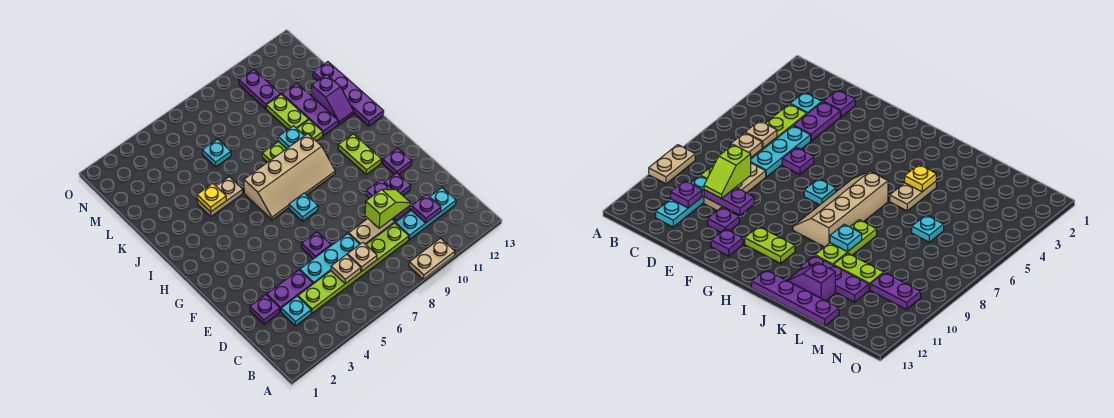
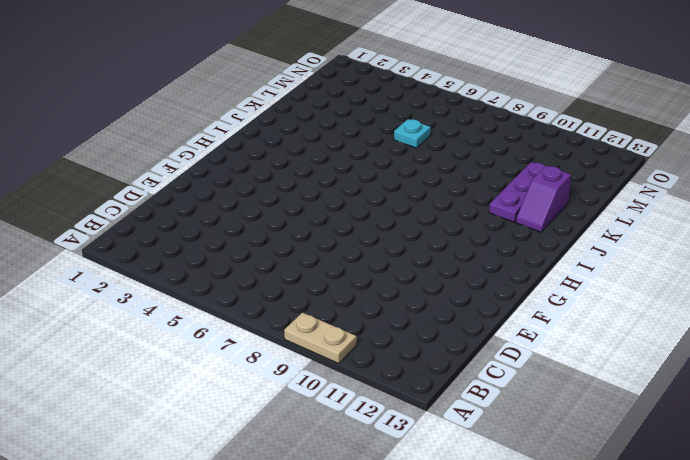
none -> cyan 1x1 plate [281,296,311,326]
none -> lime 1x6 plate [298,223,409,313]
none -> cyan 1x3 plate [395,188,456,240]

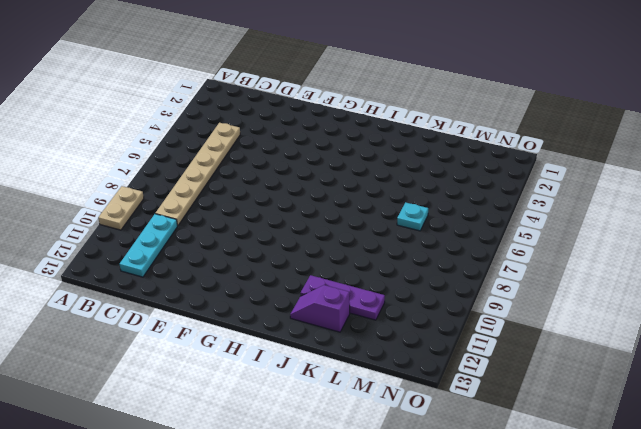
tan 1x6 plate [155,123,240,226] -> lime 1x6 plate [298,223,409,313]
none -> cyan 1x1 plate [281,296,311,326]
none -> purple 1x1 plate [250,295,280,324]
none -> purple 1x2 plate [267,270,313,311]

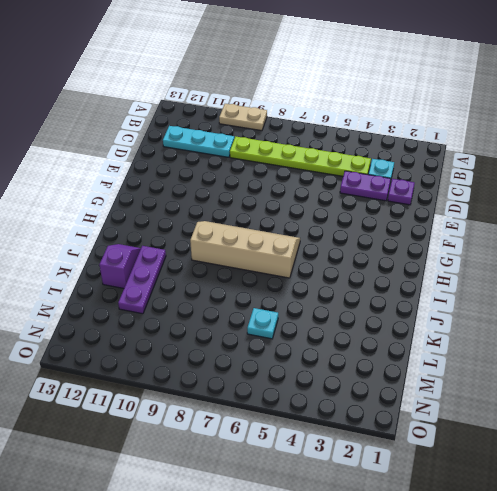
none -> cyan 1x3 plate [300,234,360,284]
none -> tan 1x3 plate [349,211,410,245]
none -> purple 1x1 plate [301,232,331,259]

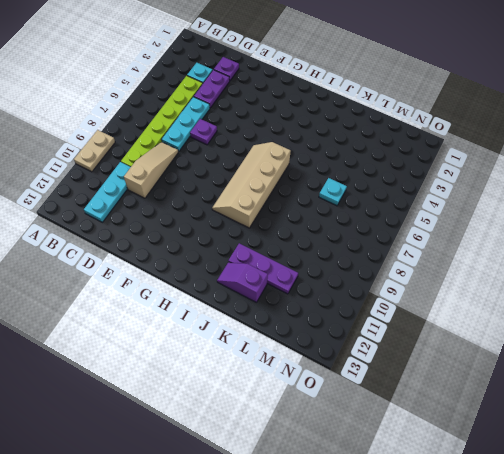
tan 1x3 slope [124,142,178,198] -> tan 1x3 plate [349,211,410,245]
none -> purple 1x1 plate [385,173,411,195]
none -> purple 1x1 plate [383,148,412,174]
none -> cyan 1x1 plate [289,193,318,221]

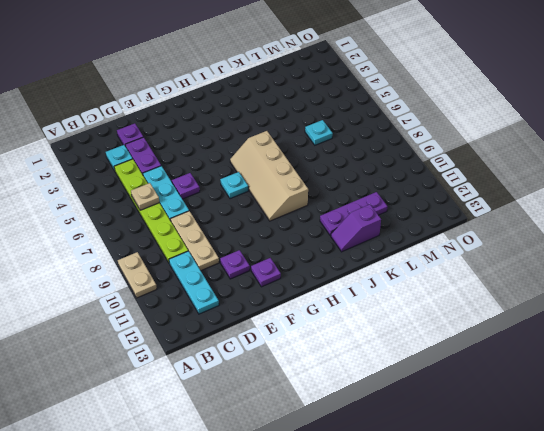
none -> lime 1x2 plate [338,134,381,174]
none -> purple 1x4 plate [313,62,384,126]
none -> tan 1x2 plate [197,177,243,216]

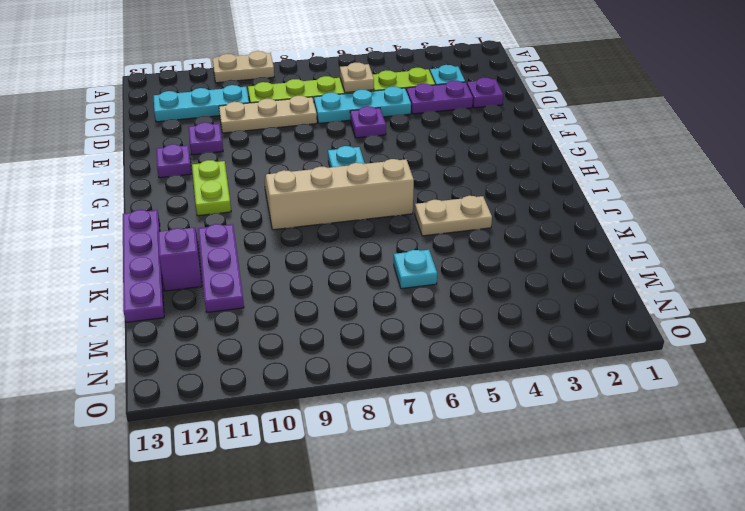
none -> lime 1x3 plate [262,120,323,162]
none -> lime 1x2 plate [266,94,309,129]
none -> purple 1x2 plate [239,70,281,109]

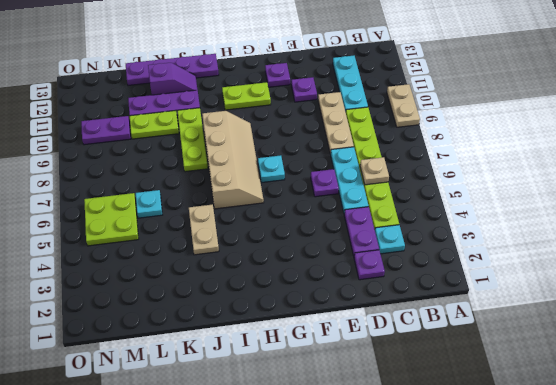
lime 2x2 plate [84,193,139,246] -> none
none -> tan 1x1 plate [347,242,377,272]
none -> purple 1x1 plate [411,194,441,223]
none -> purple 1x2 plate [366,180,410,221]

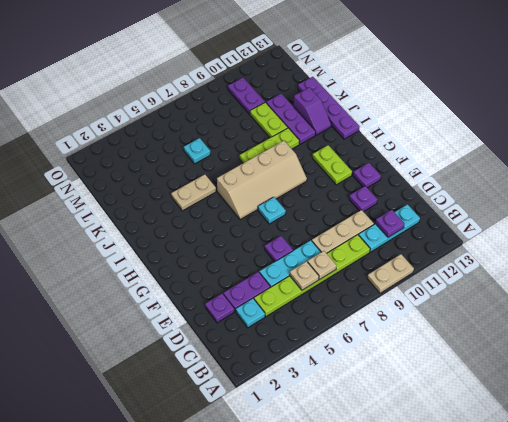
none -> purple 1x2 plate [366,180,410,221]
none -> yellow 1x1 plate [197,184,226,212]
none -> cyan 1x1 plate [278,126,304,149]

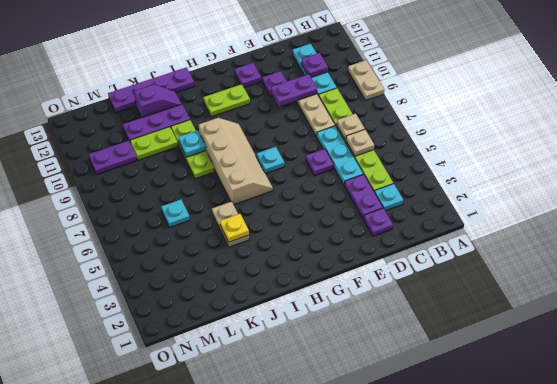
none -> lime 1x2 slope [365,189,410,228]

